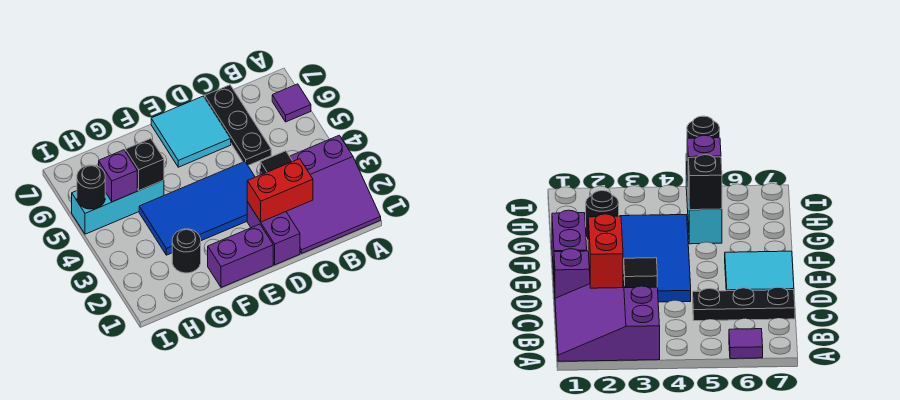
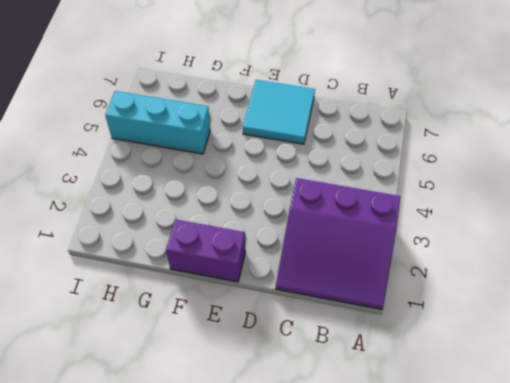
none -> purple 1x1 tile [272,84,311,122]
none -> black 1x3 plate [205,85,271,165]
none -> purple 1x2 brick [247,202,300,265]

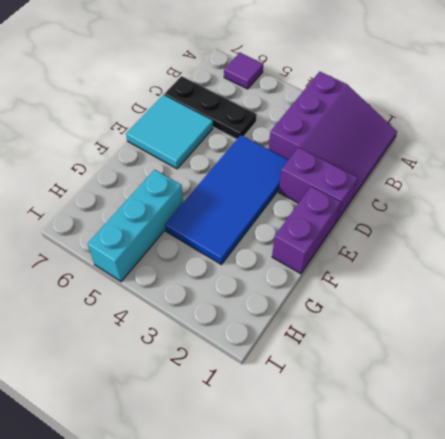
none -> black 1x1 round brick [172,229,201,273]
none -> red 1x2 brick [247,159,313,222]
none -> black 1x1 tile [260,151,293,173]

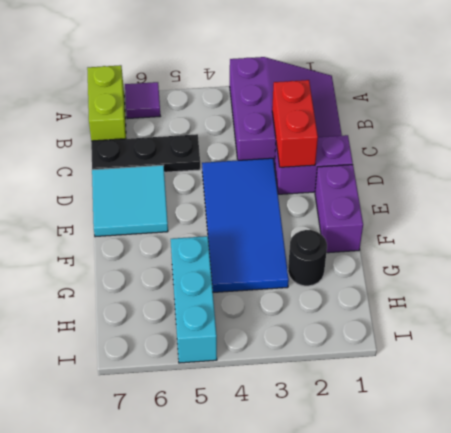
lime 1x2 brick [87,65,126,141] -> none
none -> black 1x1 tile [260,151,293,173]
none -> black 1x1 brick [125,139,164,190]
none -> purple 1x1 brick [98,150,137,202]

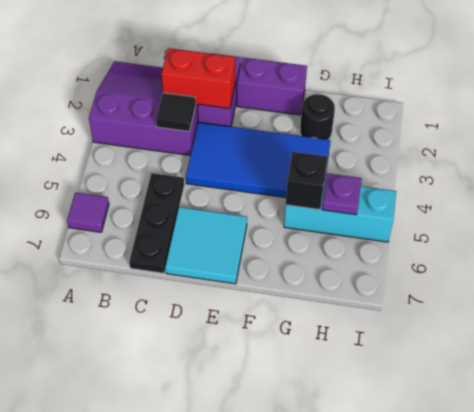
purple 1x1 plate [322,173,362,215] -> purple 1x1 brick [98,150,137,202]
none -> black 1x1 round brick [77,165,105,209]

